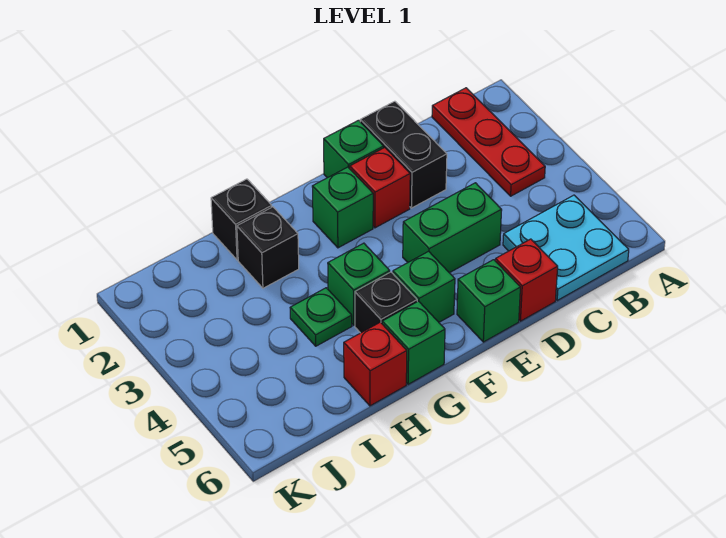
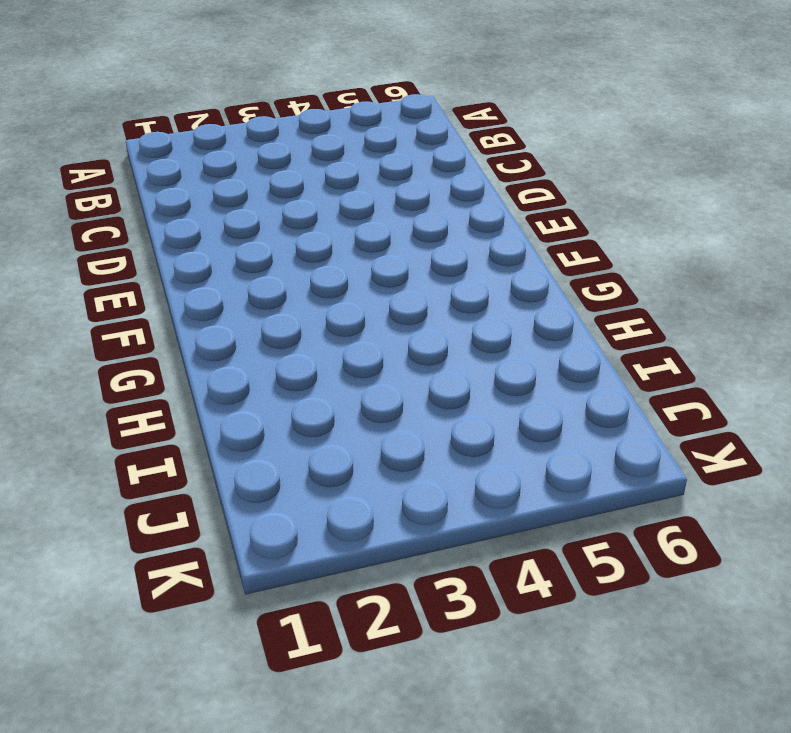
none -> red 1x3 plate [432,88,545,196]
none -> cyan 2x2 plate [503,195,629,300]
none -> black 1x2 brick [360,101,447,208]

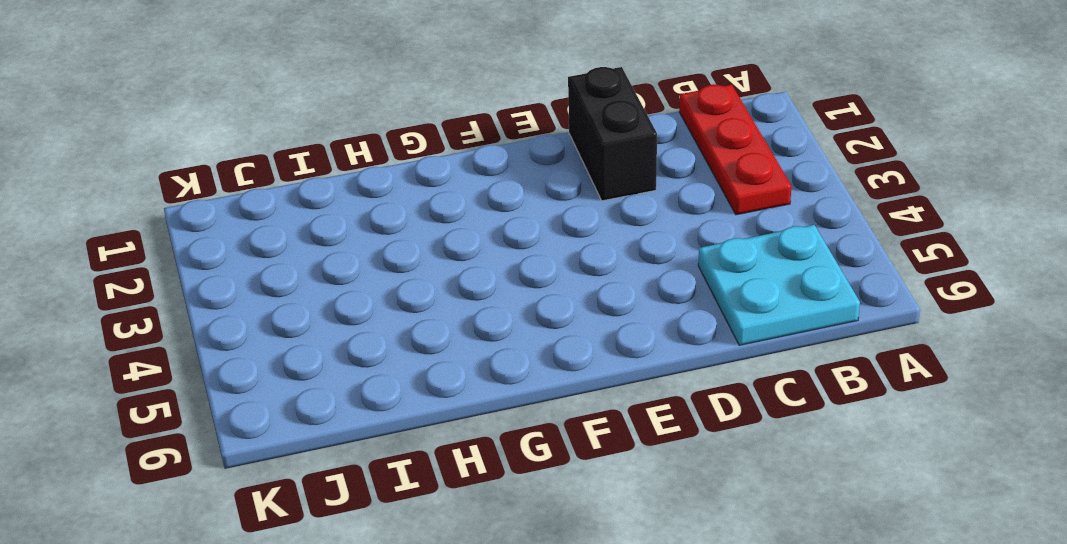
none -> green 1x2 brick [403,183,502,273]
none -> red 1x1 brick [495,239,558,321]
none -> green 1x1 brick [324,120,384,178]

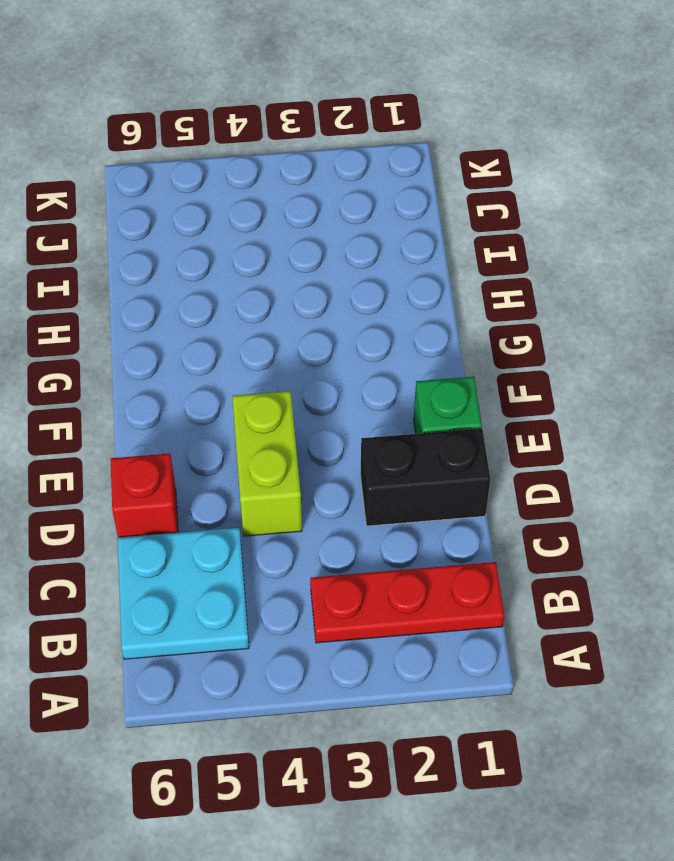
lime 1x2 brick [232,391,302,536] -> green 1x2 brick [403,183,502,273]
none -> red 1x1 brick [350,148,410,228]
none -> green 1x1 brick [457,260,520,342]
none -> green 1x1 brick [312,167,373,248]

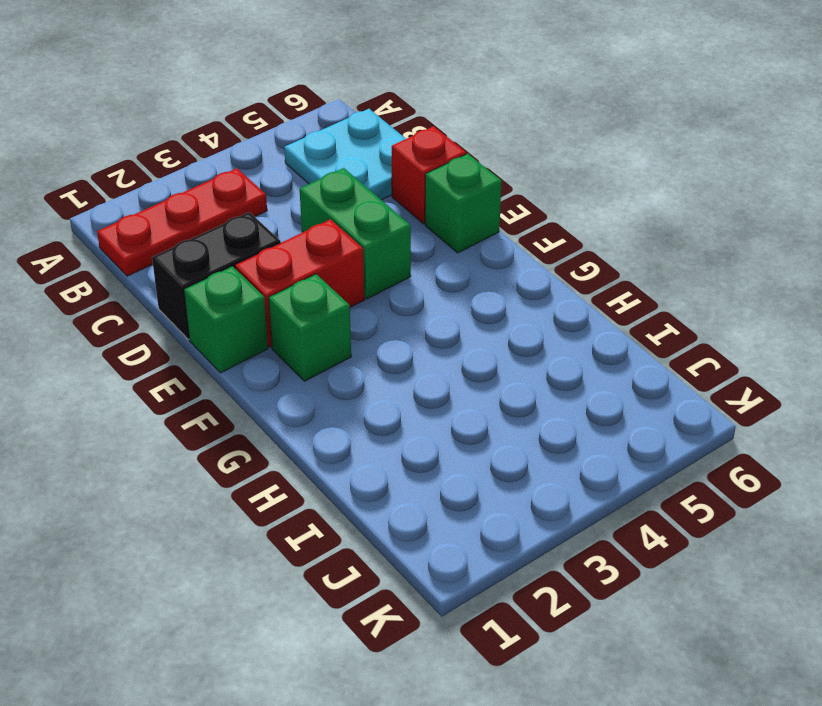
red 1x2 brick [235,219,364,347] -> red 1x1 brick [350,148,410,228]
none -> green 1x1 brick [393,251,455,322]
none -> green 1x1 brick [328,243,390,325]
none -> black 1x1 brick [355,272,417,333]

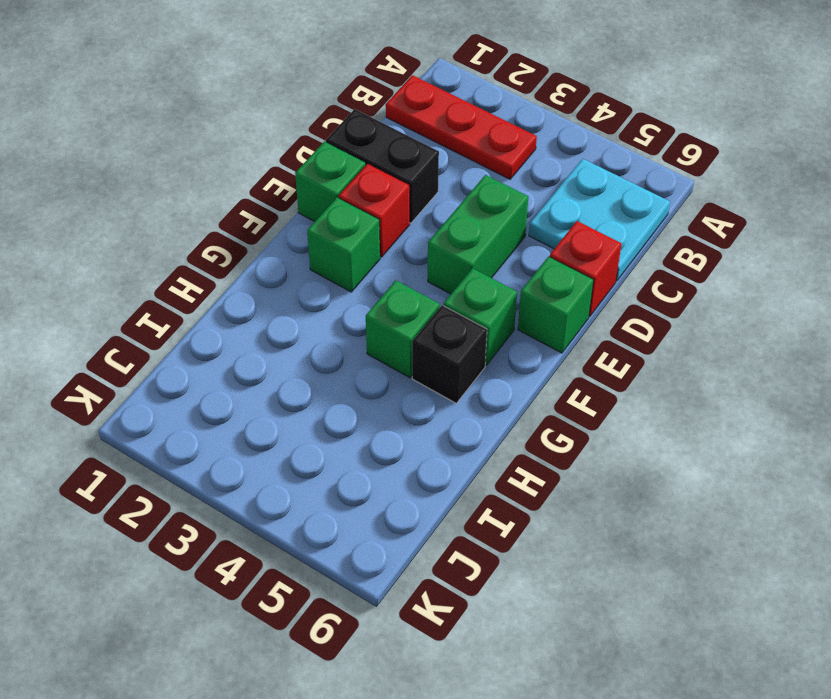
none -> green 1x1 brick [382,301,445,384]
none -> black 1x1 brick [211,179,272,260]
none -> black 1x1 brick [237,207,299,288]

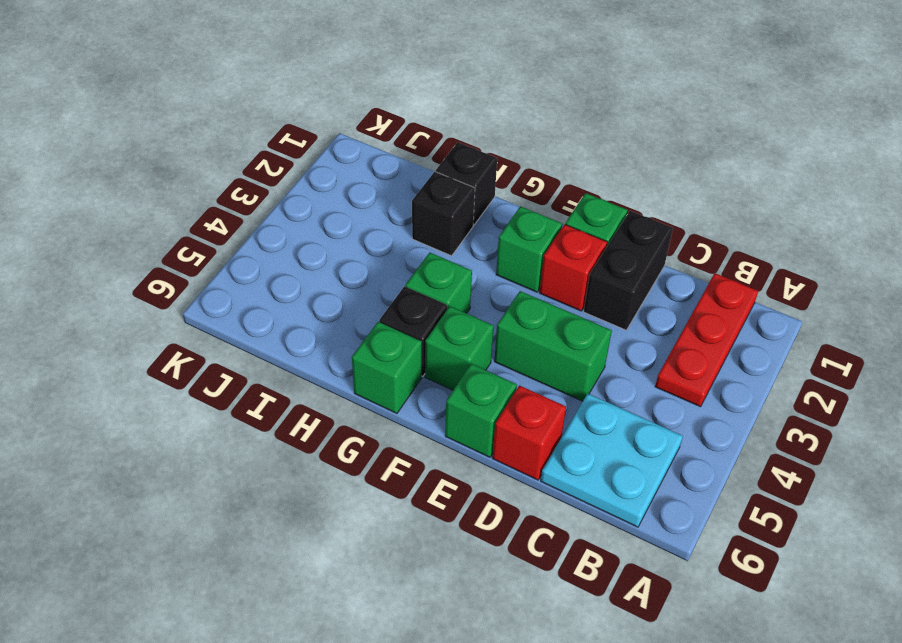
none -> green 1x1 plate [290,288,352,346]
none -> red 1x1 brick [344,322,407,406]

